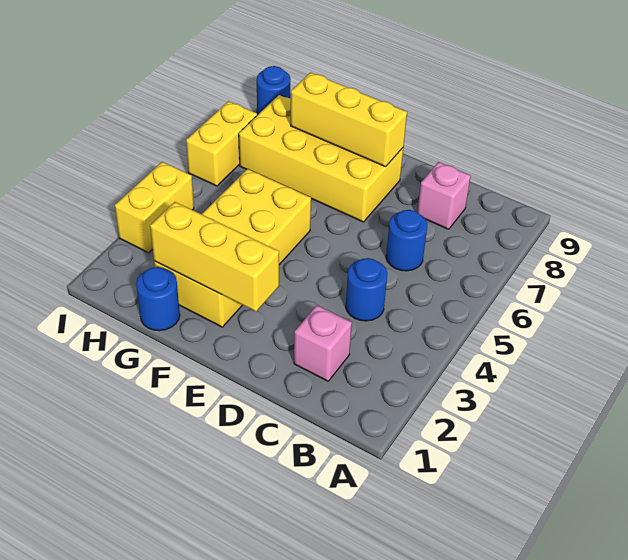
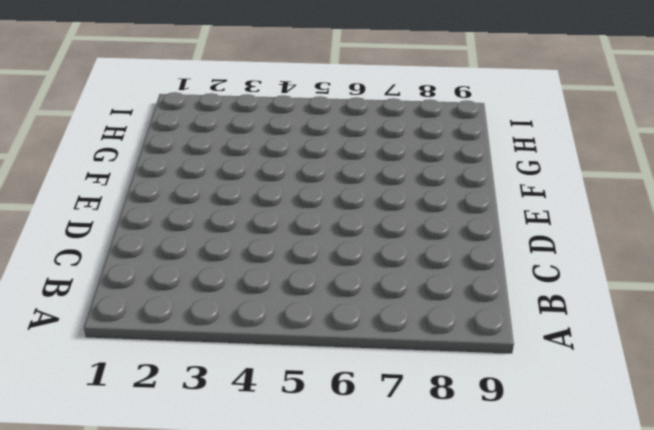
none -> pink 1x1 brick [294,305,352,381]
none -> blue 1x1 round brick [346,258,387,321]
none -> blue 1x1 round brick [386,210,427,271]

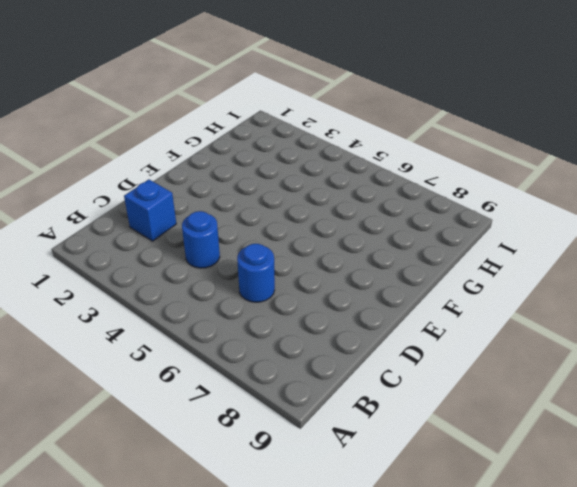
blue 1x1 brick [124,180,176,241] -> pink 1x1 brick [294,305,352,381]
none -> pink 1x1 brick [417,162,471,229]
none -> yellow 2x4 brick [239,95,403,222]
none -> yellow 2x4 brick [154,169,311,327]

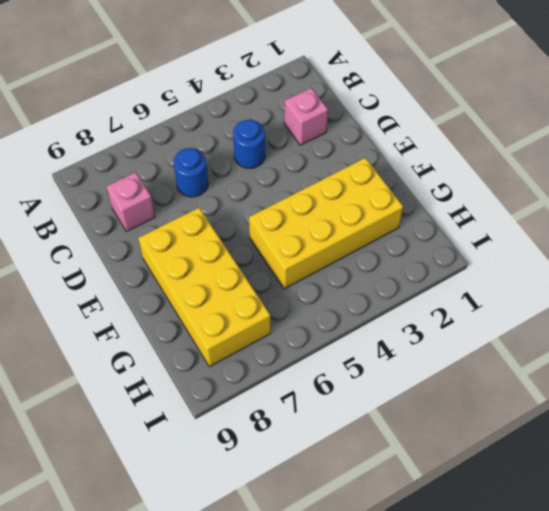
none -> blue 1x1 round brick [136,267,180,331]
none -> yellow 1x2 brick [115,162,194,253]
none -> yellow 1x2 brick [186,101,257,186]

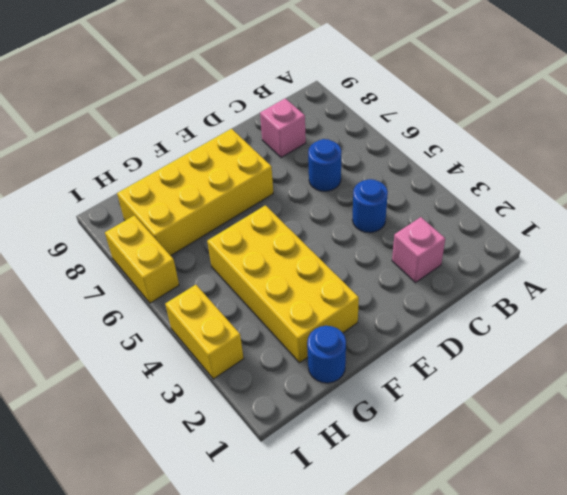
none -> blue 1x1 round brick [257,66,291,114]
none -> yellow 1x3 brick [150,202,279,311]
none -> yellow 1x3 brick [291,72,407,167]

